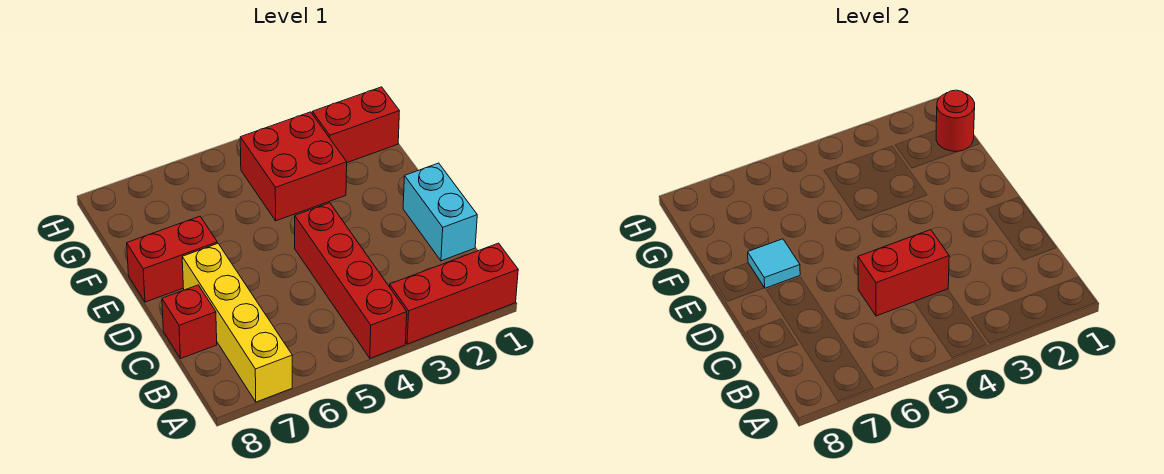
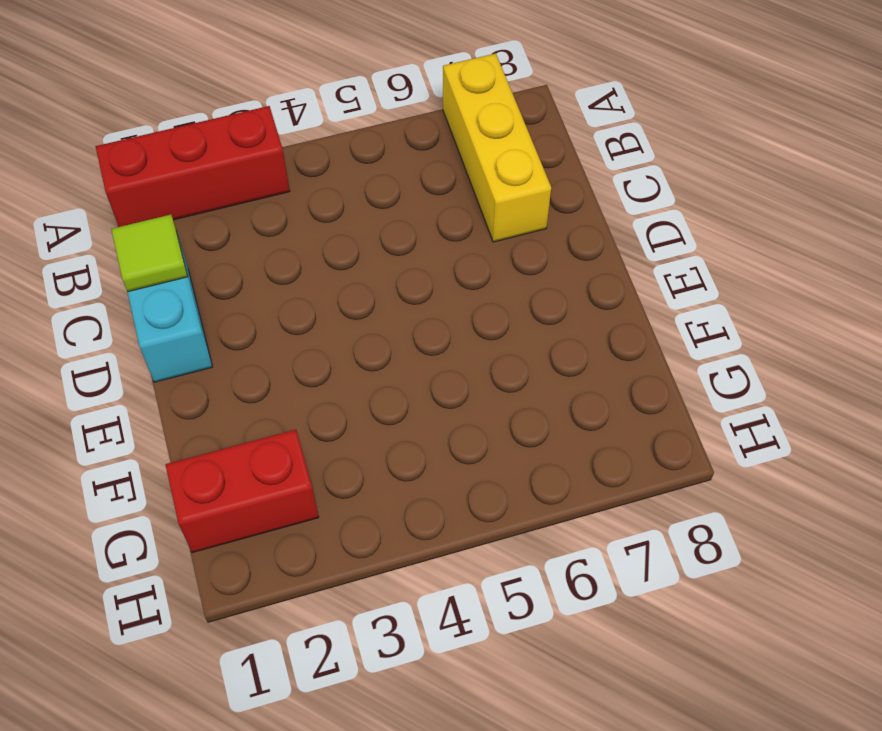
yellow 1x3 brick [443,53,551,242] -> yellow 1x4 brick [182,243,292,402]
lime 1x1 tile [111,215,188,292] -> none
none -> red 1x4 brick [295,203,407,358]
none -> red 1x1 brick [162,285,217,359]

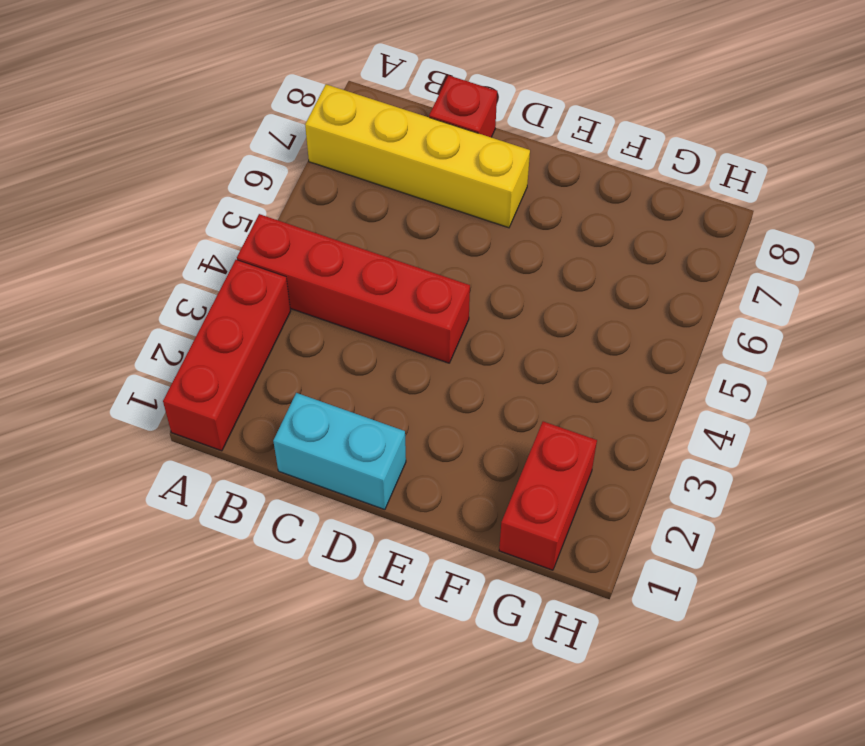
none -> red 1x2 brick [127,216,217,302]
none -> red 2x2 brick [240,112,347,221]

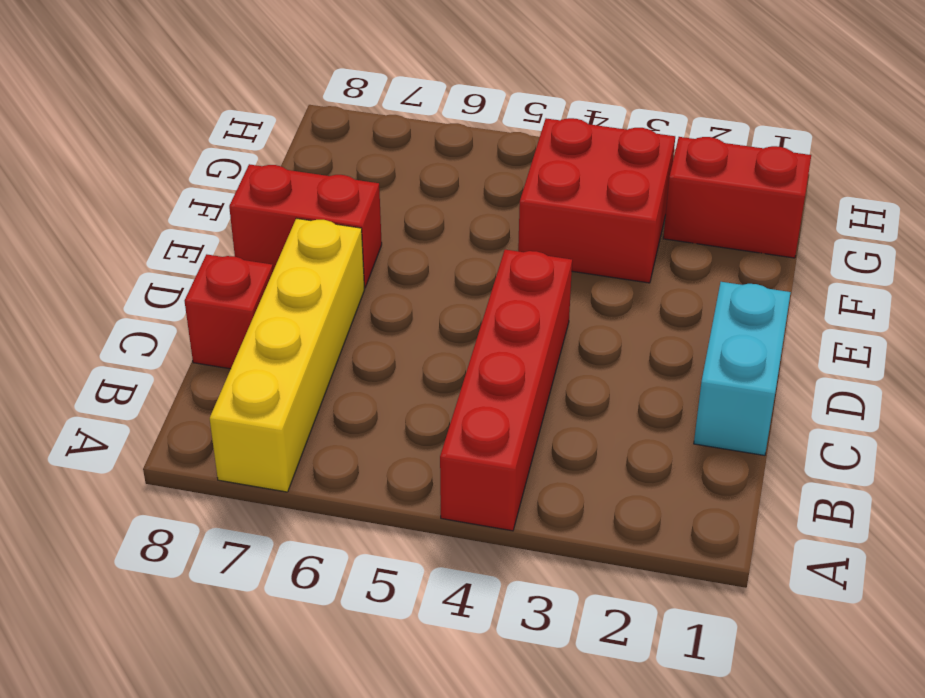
none -> red 1x3 brick [390,243,518,344]
none -> red 1x2 brick [858,230,949,316]

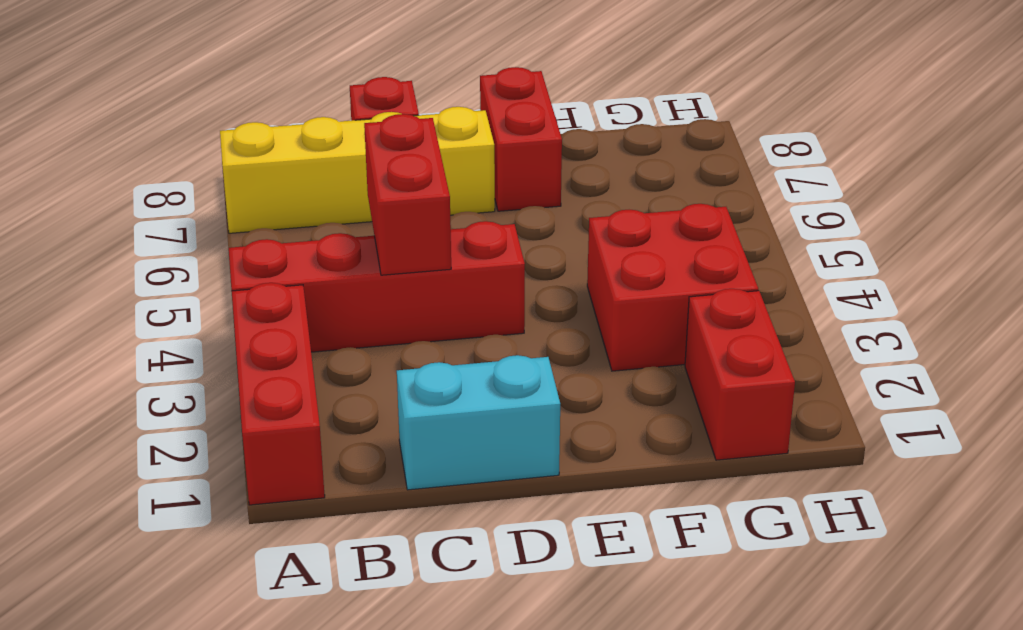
none -> cyan 1x1 tile [748,239,800,288]
none -> red 1x1 round brick [936,90,975,151]

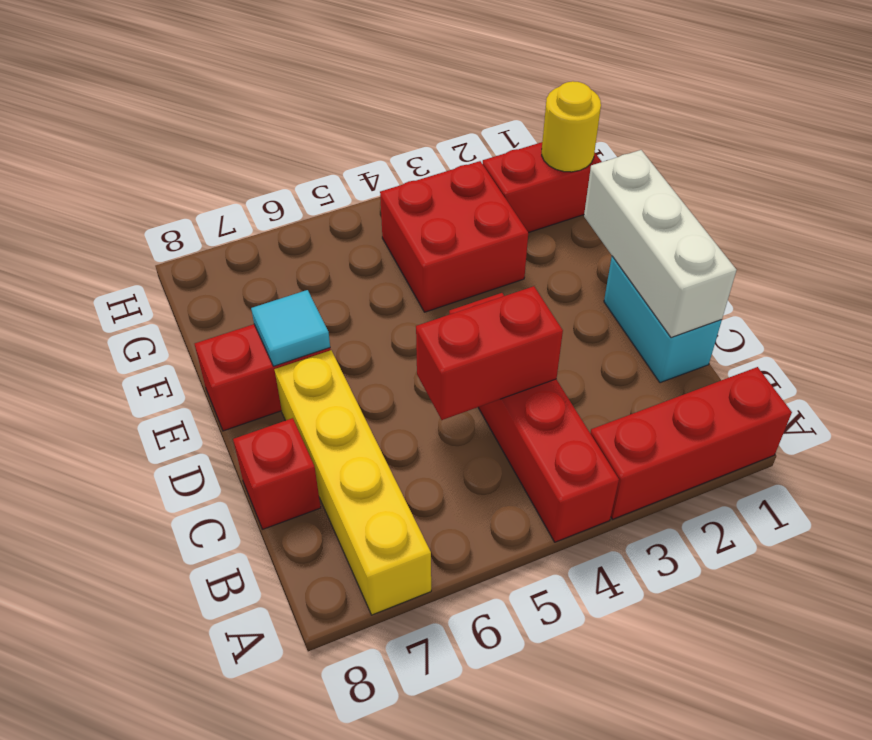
white 1x3 brick [584,150,736,338] -> none
yellow 1x1 round brick [542,81,601,172] -> red 1x1 round brick [936,90,975,151]

